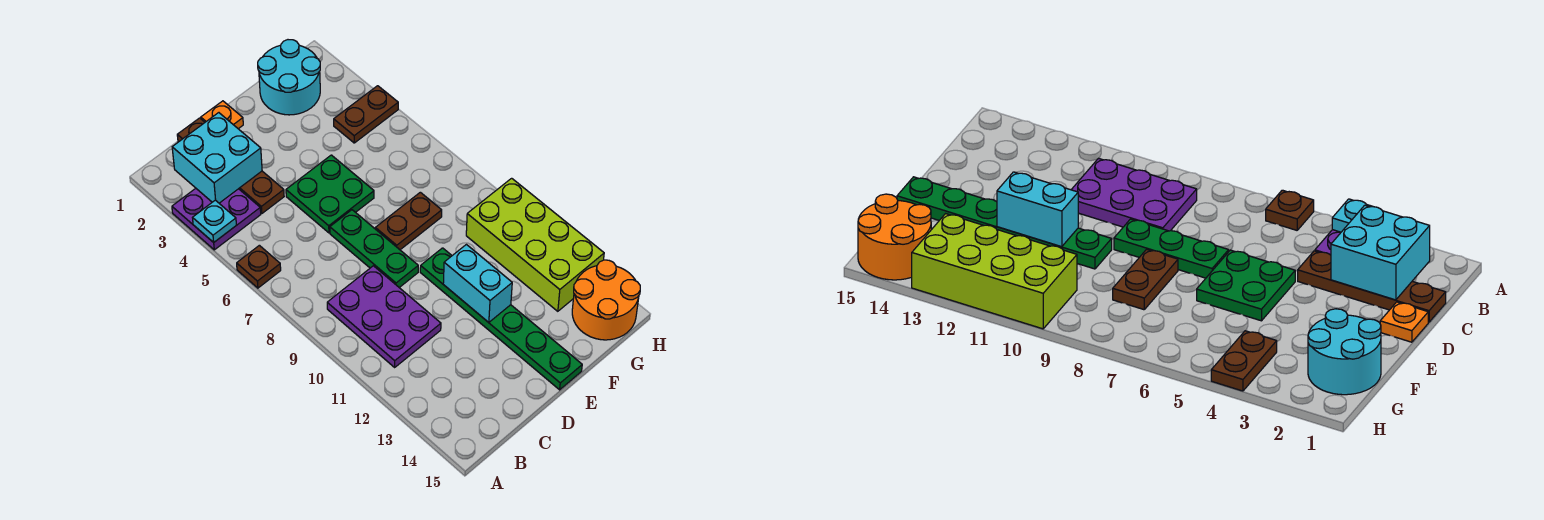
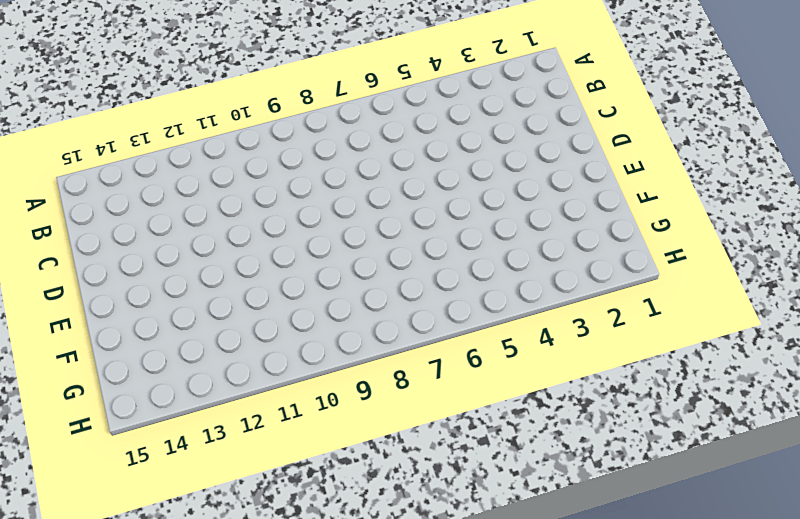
none -> purple 2x2 plate [172,188,261,250]
none -> brown 1x1 plate [237,245,281,288]
none -> purple 2x3 plate [327,266,441,367]

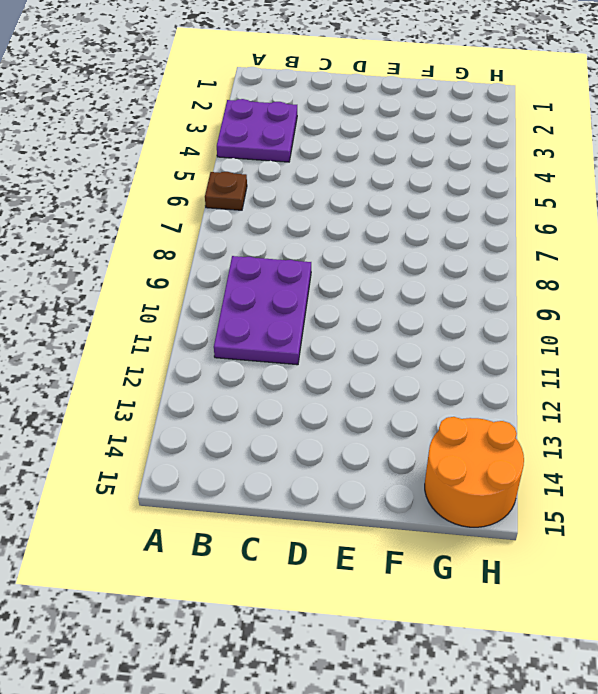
none -> brown 1x4 plate [177,118,284,214]
none -> orange 1x1 plate [201,101,243,129]
none -> green 2x2 plate [286,155,374,233]

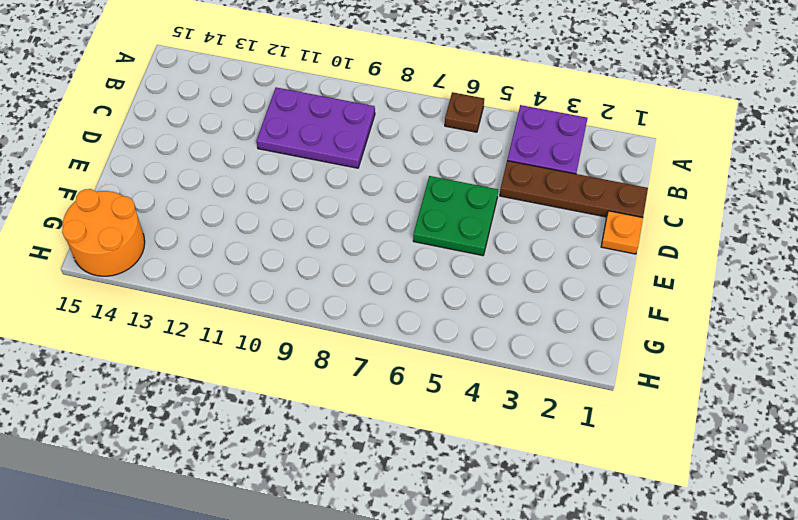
none -> green 1x3 plate [330,210,418,288]
none -> brown 1x2 plate [375,192,442,250]
none -> green 1x6 plate [420,248,582,390]

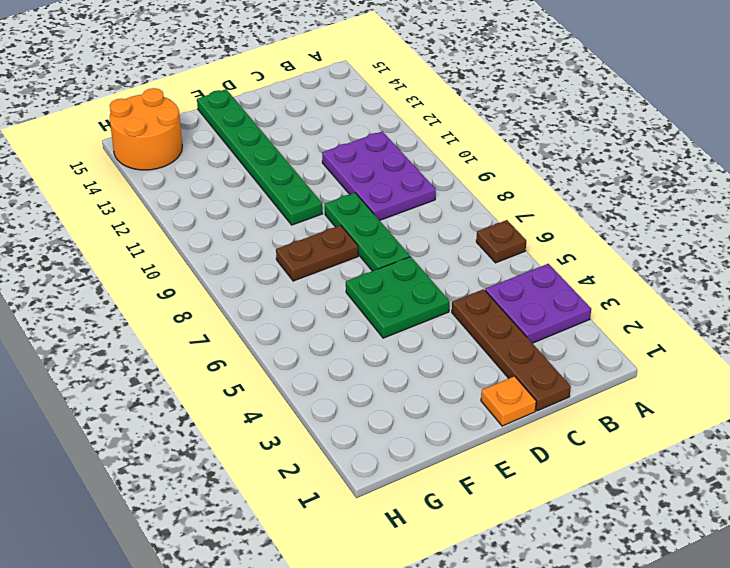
none -> cyan 2x2 round brick [258,40,320,115]
none -> brown 1x2 plate [334,86,398,143]
none -> lime 2x4 brick [466,178,604,311]

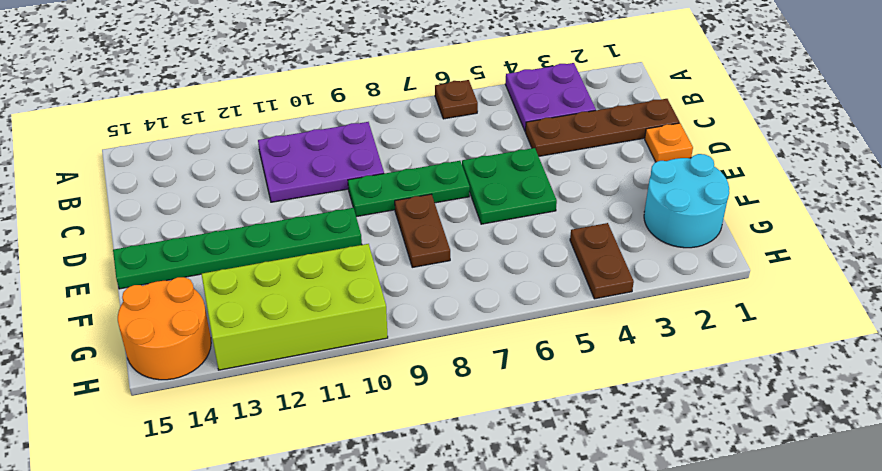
none -> cyan 1x1 plate [193,200,236,242]
none -> cyan 2x2 brick [172,113,262,203]
none -> cyan 1x2 brick [443,245,512,322]

